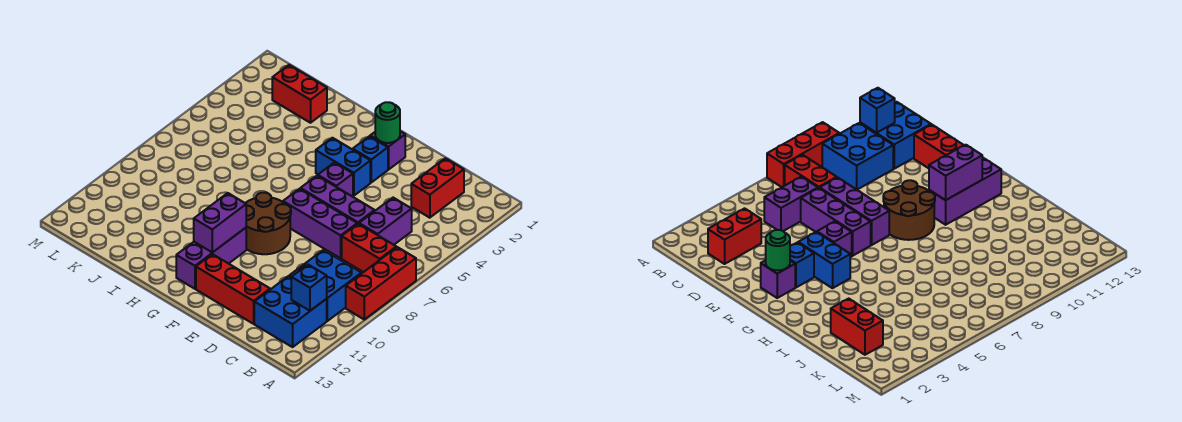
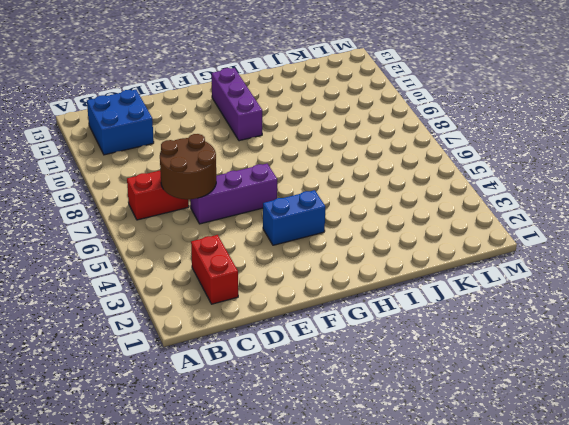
brown 2x2 round brick [160,134,216,199] -> brown 2x2 round brick moved to [246,193,291,254]
none -> red 1x3 brick [346,247,416,319]
none -> blue 2x2 brick [289,250,361,321]
none -> purple 1x2 brick [359,198,412,245]

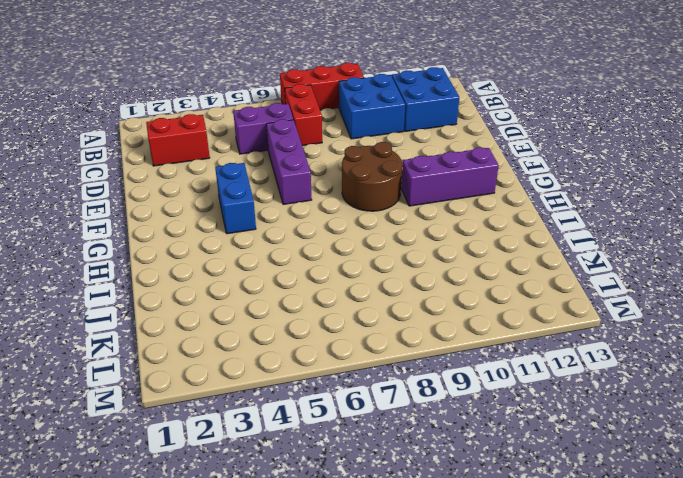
none -> purple 1x3 brick [283,189,357,258]
none -> red 1x3 brick [196,254,270,324]
none -> purple 1x1 brick [370,131,405,169]

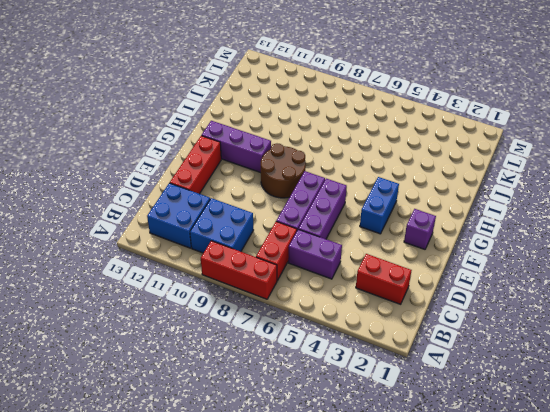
none -> blue 1x1 brick [353,136,388,182]
none -> purple 1x1 brick [318,163,353,197]
none -> red 1x2 brick [272,65,327,123]

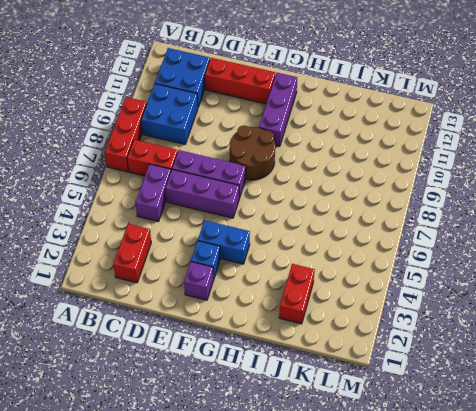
red 1x2 brick [279,264,315,324] -> red 1x2 brick turned to [272,65,327,123]
none -> purple 1x1 brick [318,163,353,197]
none -> blue 1x1 brick [291,265,327,311]
none -> green 1x1 round brick [375,102,400,143]

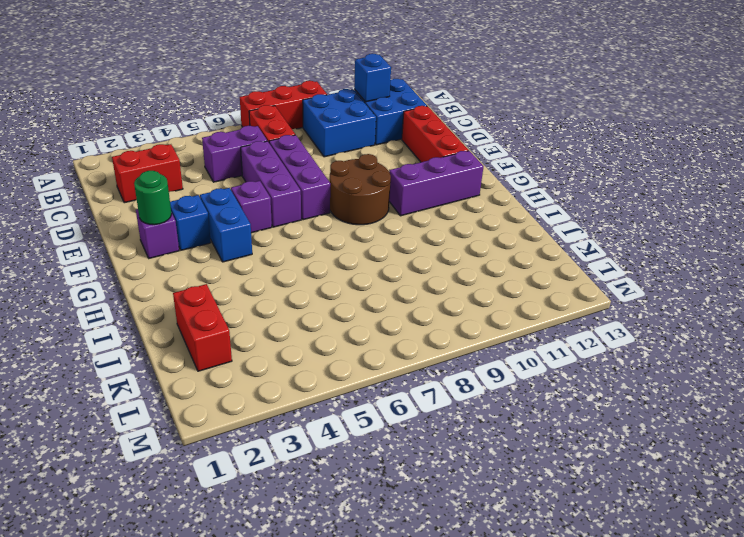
none -> purple 1x2 brick [194,193,246,253]

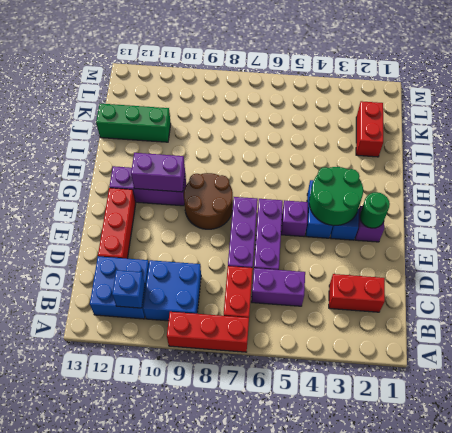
green 2x2 round brick [309,167,363,225] -> none
green 1x3 brick [96,104,171,142] -> none

